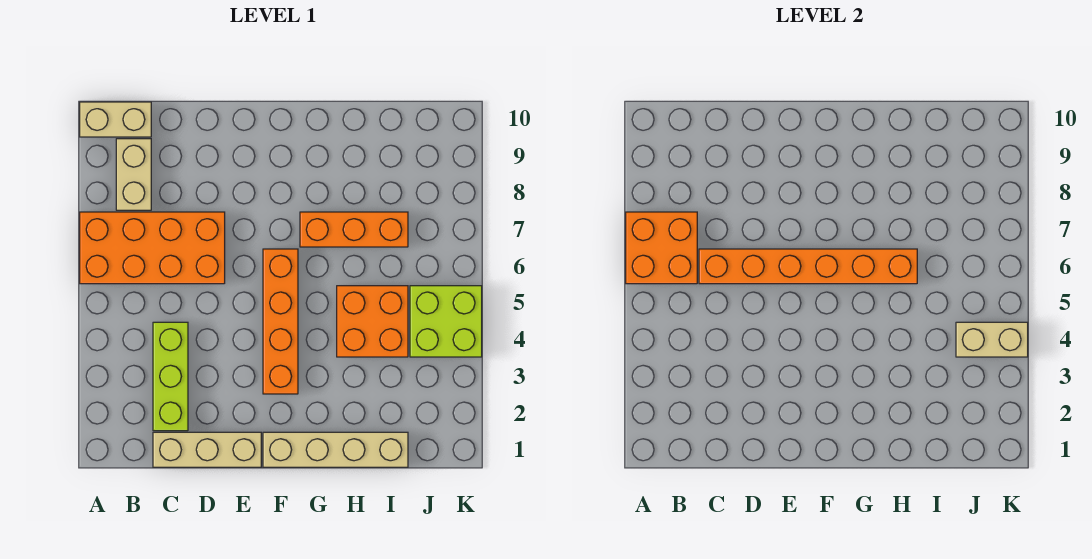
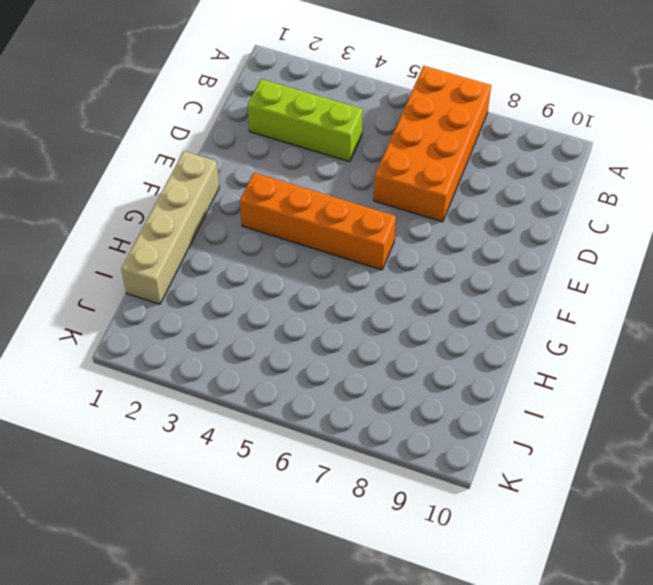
none -> tan 1x2 brick [80,102,151,137]
none -> tan 1x2 brick [116,139,151,210]
none -> tan 1x3 brick [153,432,261,467]

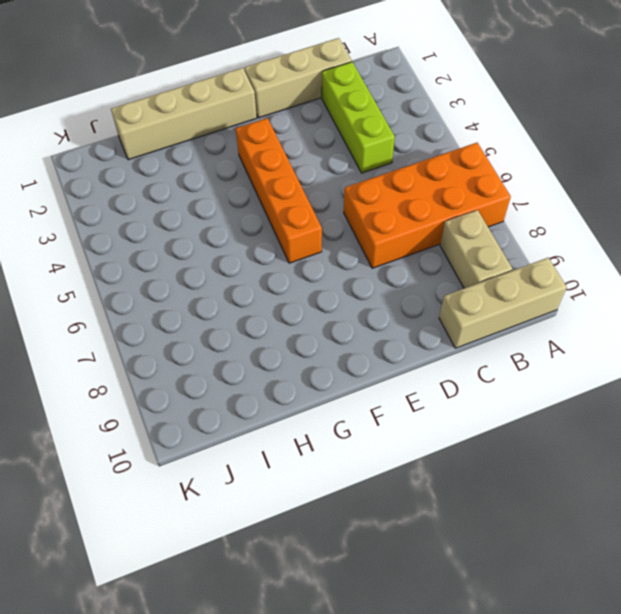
tan 1x3 brick [439,258,567,348] -> tan 1x2 brick [80,102,151,137]
none -> orange 1x3 brick [300,212,408,247]
none -> orange 2x2 brick [337,286,408,357]
none -> lime 2x2 brick [410,286,482,357]

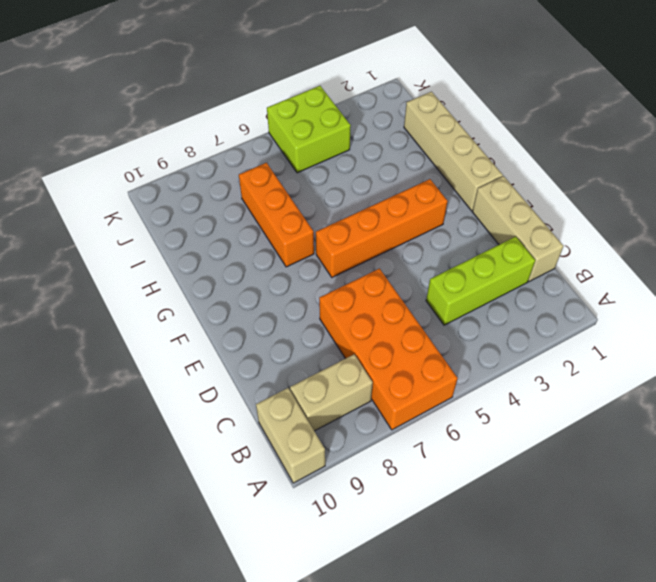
none -> orange 2x2 brick [337,286,408,357]
none -> orange 2x2 brick [626,212,697,284]
none -> orange 1x6 brick [699,249,917,284]

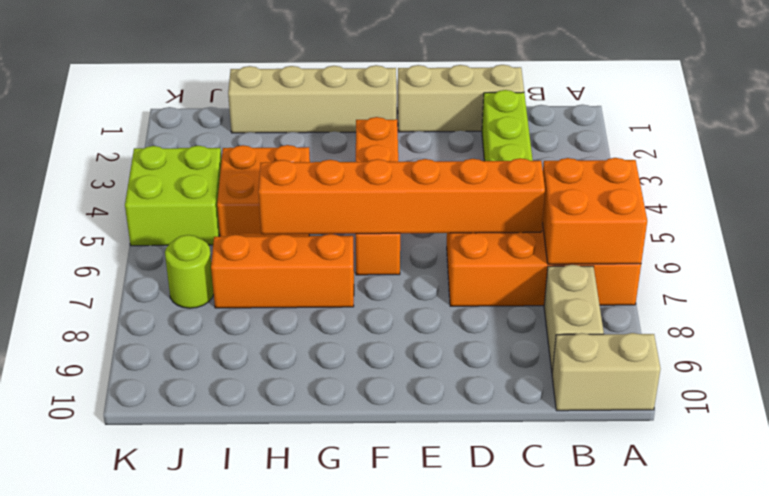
lime 1x1 round brick [165,235,214,308] -> none
none -> tan 1x2 brick [956,322,1028,357]

